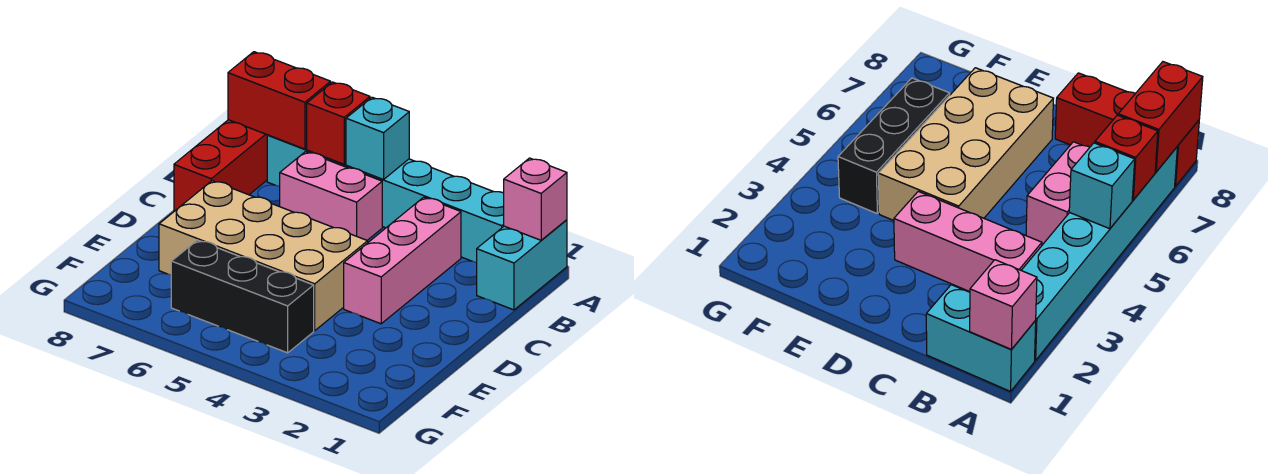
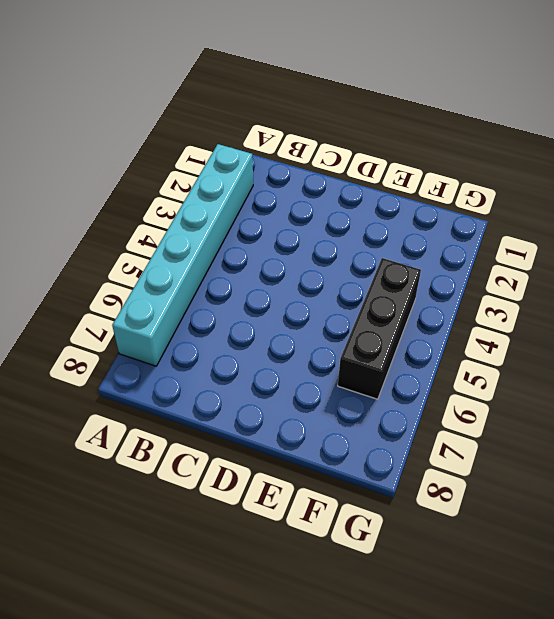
none -> cyan 1x2 brick [477,220,567,310]
none -> red 1x3 brick [174,120,267,211]

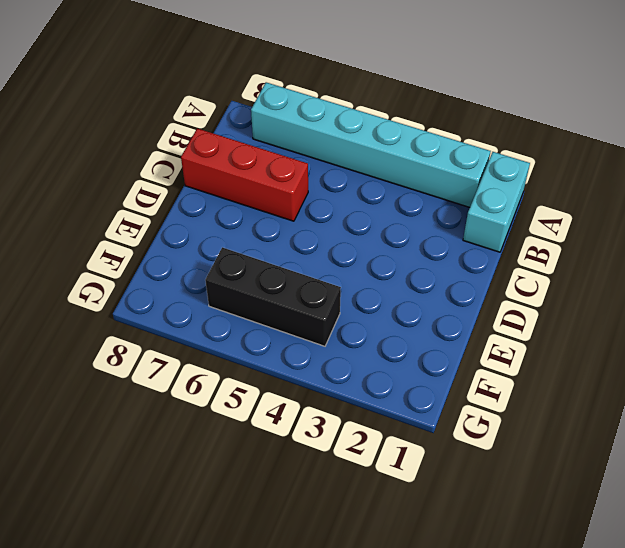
red 1x3 brick [181,128,308,221] -> red 1x3 brick turned to [174,120,267,211]
none -> pink 1x3 brick [344,197,461,324]
none -> pink 1x2 brick [280,152,382,240]

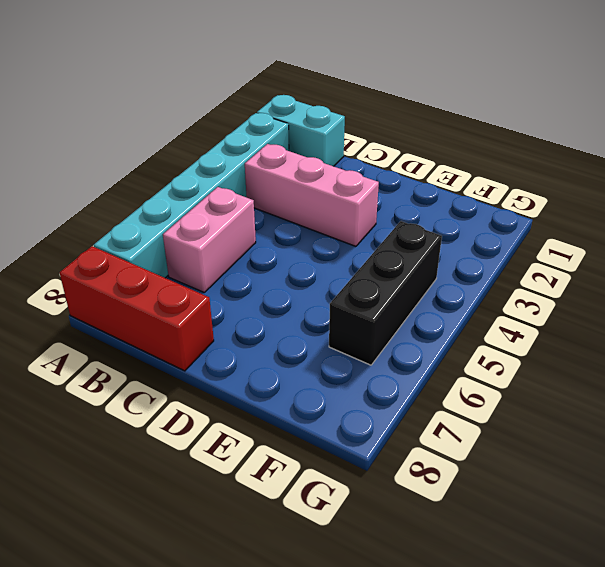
none -> tan 2x4 brick [159,181,368,331]
none -> pink 1x1 brick [504,158,567,240]

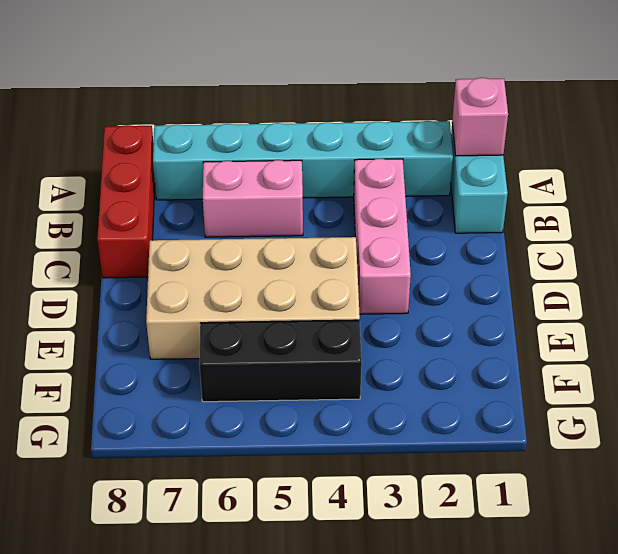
none -> cyan 1x1 brick [346,97,409,179]
none -> red 1x1 brick [307,82,370,164]

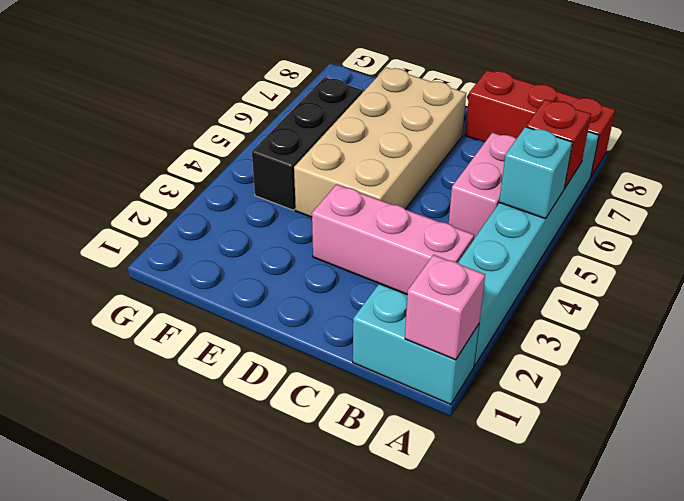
none -> red 1x2 brick [228,52,331,149]

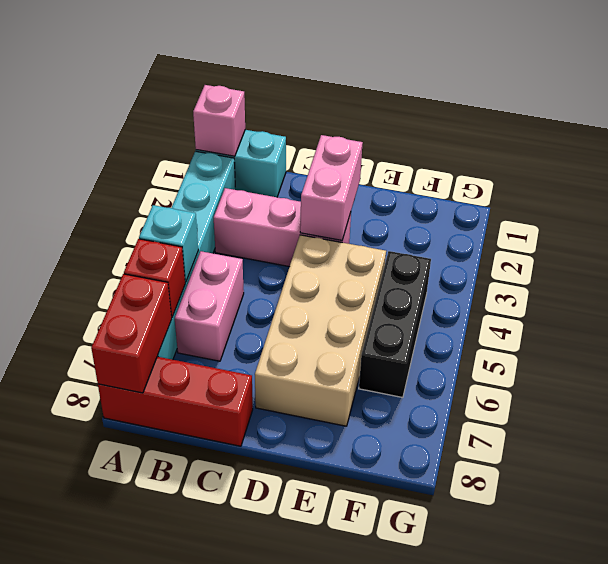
pink 1x2 brick [300,135,363,240] -> none

